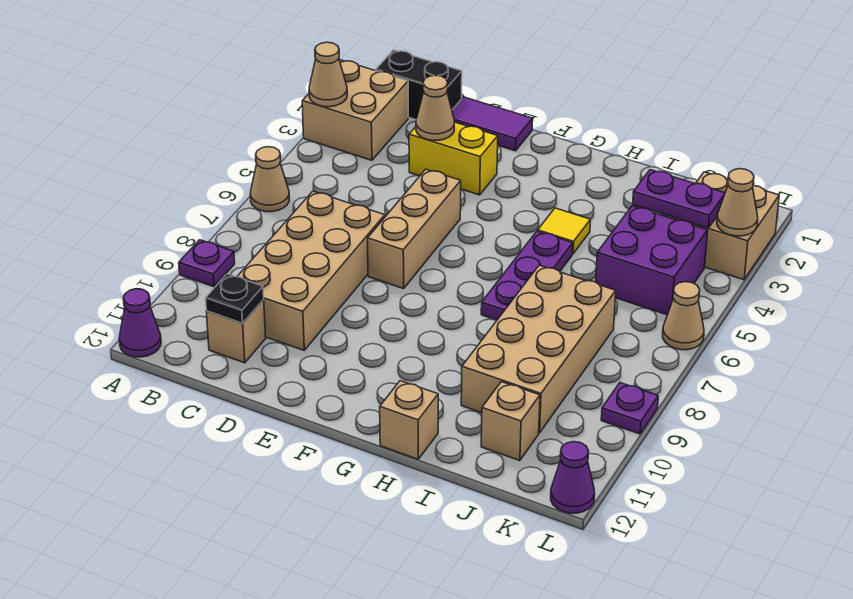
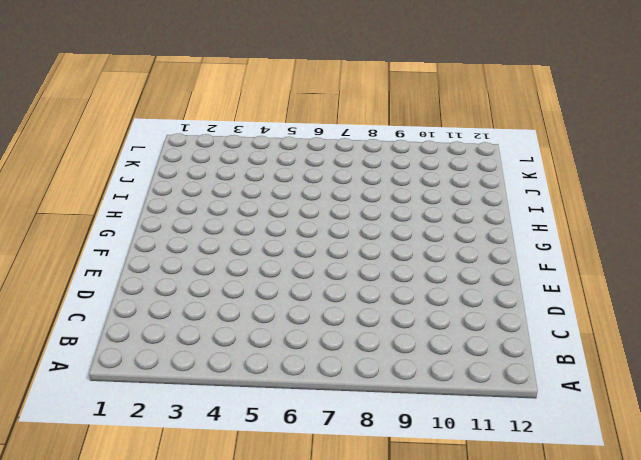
none -> tan 2x2 brick [302,60,408,160]
none -> tan 1x1 cone [250,147,289,212]
none -> purple 1x1 plate [179,240,235,287]

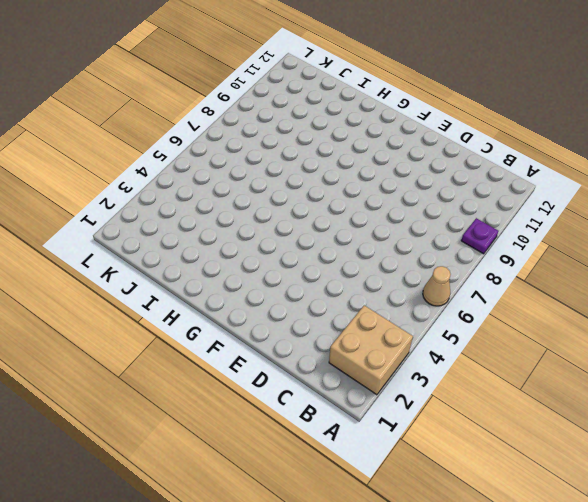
none -> purple 1x1 cone [119,289,161,357]
none -> black 1x2 brick [376,50,462,120]
none -> tan 2x4 brick [237,191,385,350]

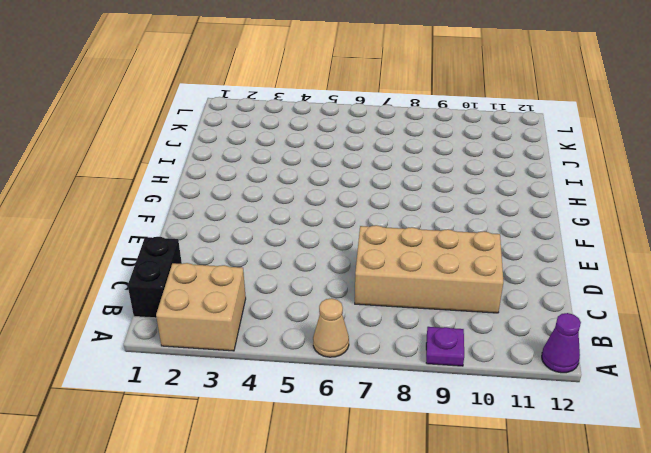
none -> tan 1x1 brick [206,300,266,363]
none -> purple 1x2 tile [452,97,533,151]
none -> yellow 1x2 brick [409,122,498,195]

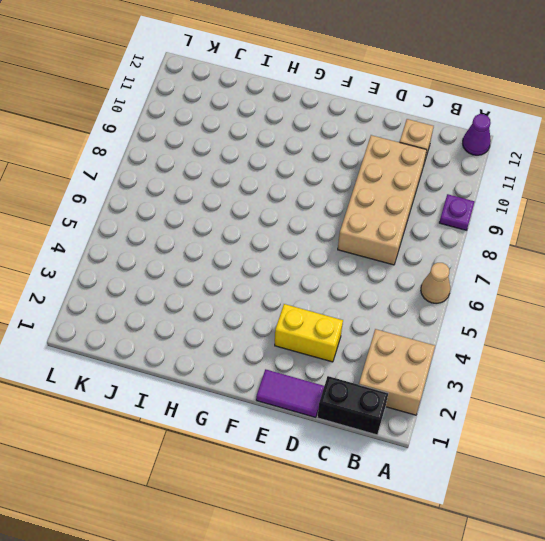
none -> tan 1x3 brick [368,169,461,289]
none -> yellow 1x1 tile [538,208,590,254]
none -> purple 1x3 plate [481,231,573,320]

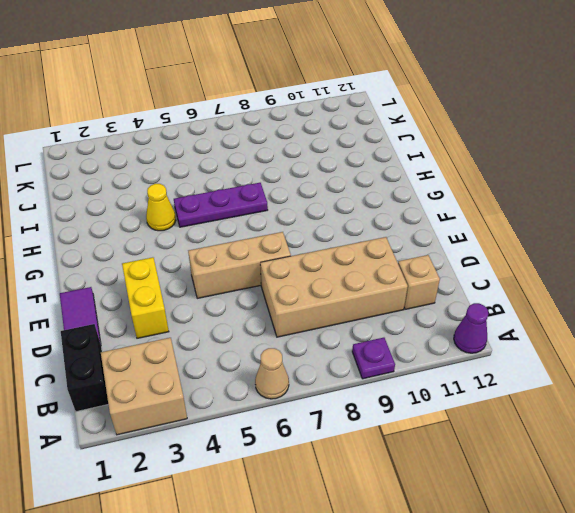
yellow 1x1 cone [146,184,176,231] -> yellow 1x1 tile [538,208,590,254]
none -> tan 1x1 brick [380,381,438,459]
none -> tan 2x4 brick [461,265,616,433]
none -> purple 2x2 brick [596,206,708,315]

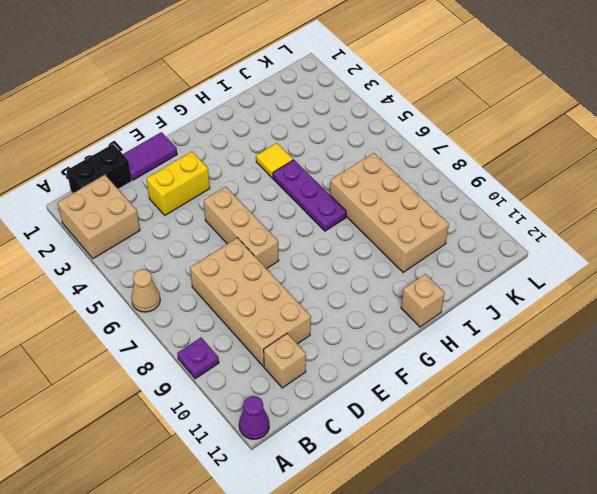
none -> purple 2x2 brick [596,206,708,315]
none -> tan 1x1 brick [481,382,540,461]
none -> tan 2x2 brick [671,172,779,280]

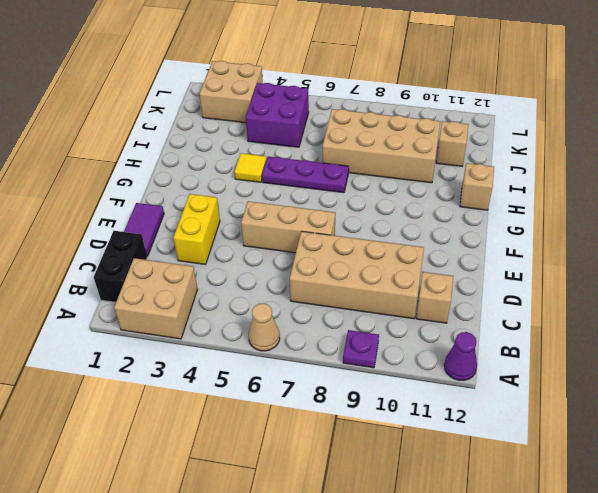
none -> tan 1x1 cone [663,282,704,350]
none -> purple 1x1 plate [601,383,658,434]
none -> purple 1x1 cone [551,442,595,513]

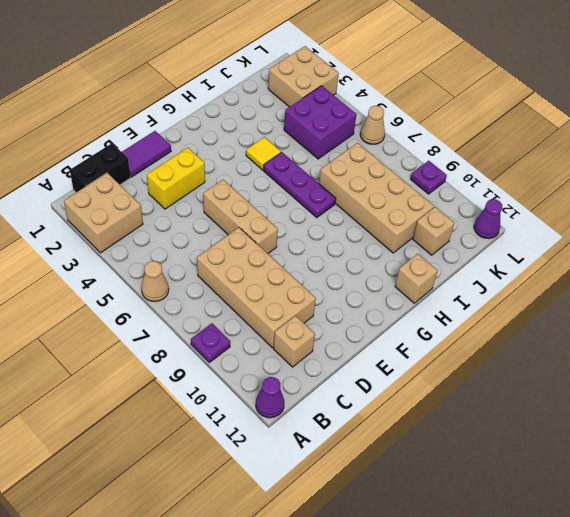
none -> tan 1x1 cone [309,42,347,107]
none -> black 1x1 plate [206,274,264,323]
none -> tan 1x1 cone [416,75,454,140]

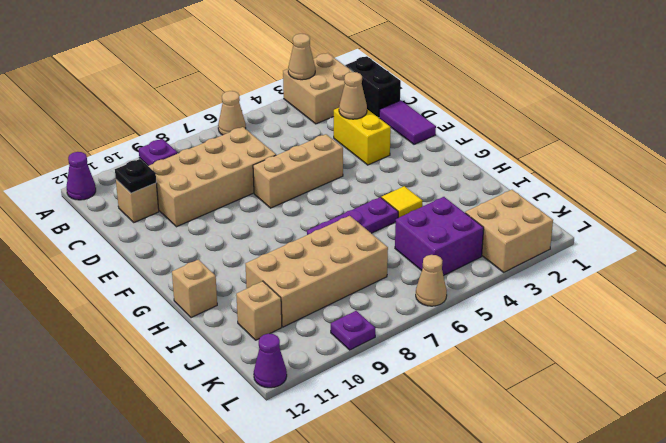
none -> purple 1x2 plate [633,170,725,228]
none -> tan 1x1 cone [717,169,758,236]

